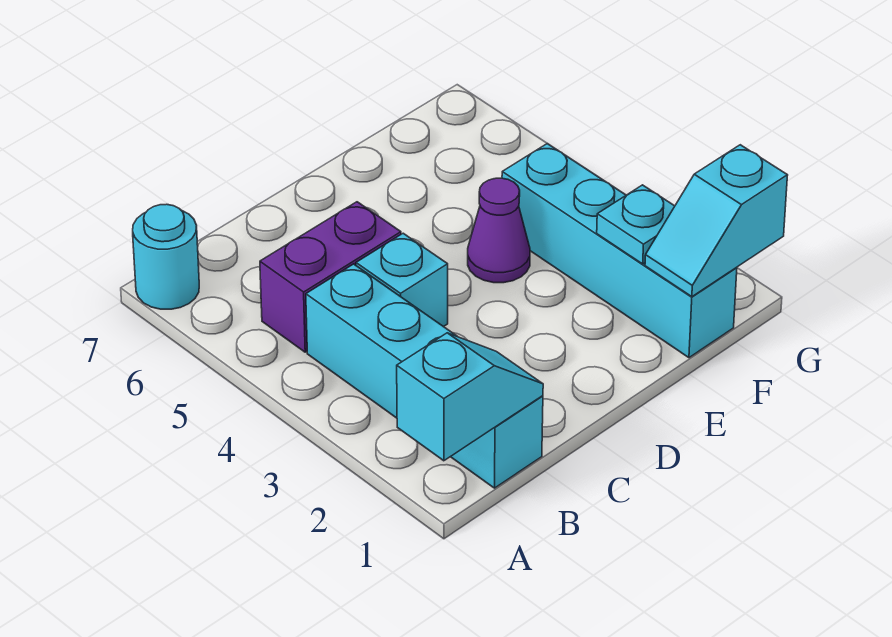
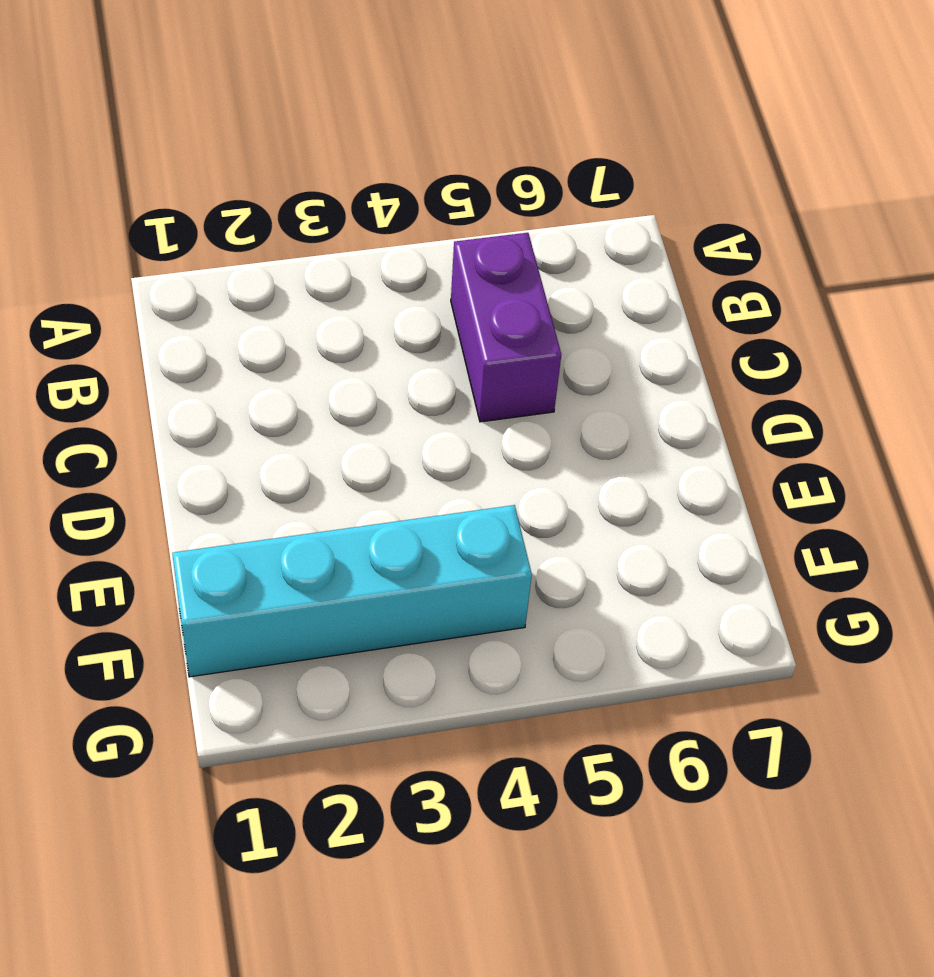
none -> cyan 1x1 round brick [133,204,199,309]
none -> cyan 1x4 brick [306,264,543,488]

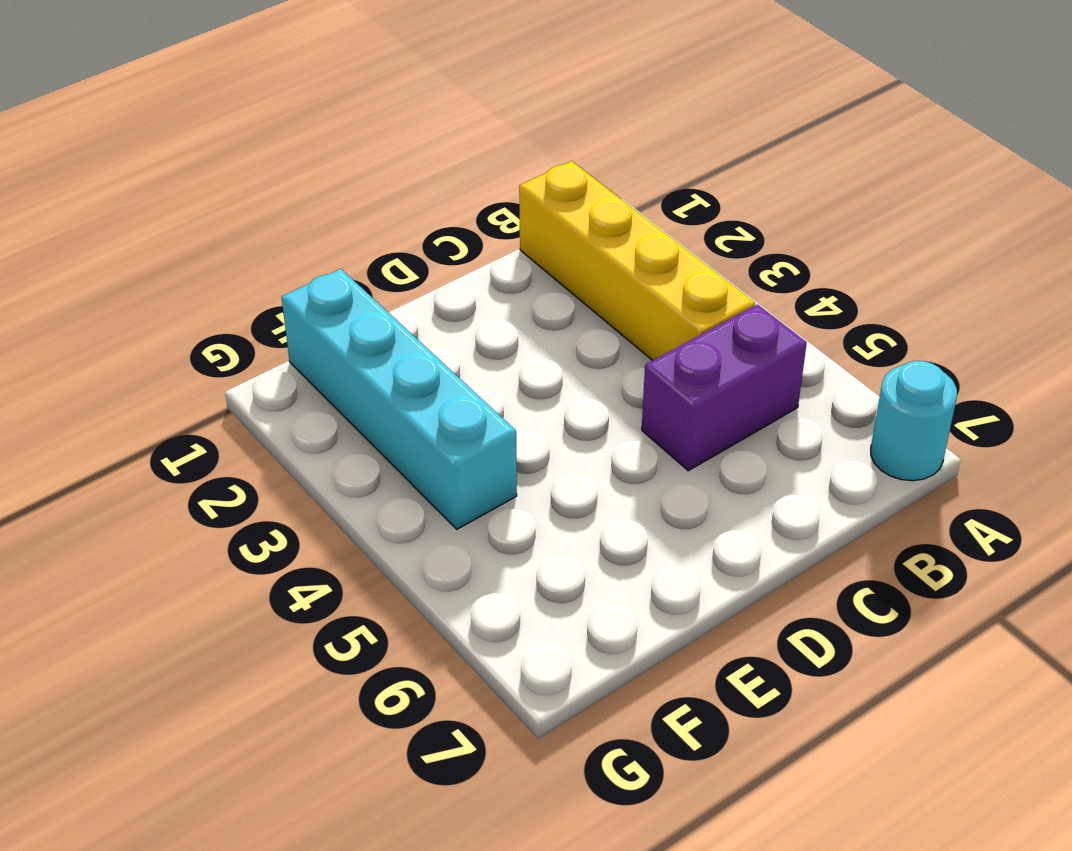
yellow 1x4 brick [519,161,755,361] -> cyan 1x4 brick [306,264,543,488]
none -> cyan 1x1 brick [356,233,448,327]
none -> purple 1x1 cone [468,178,530,283]

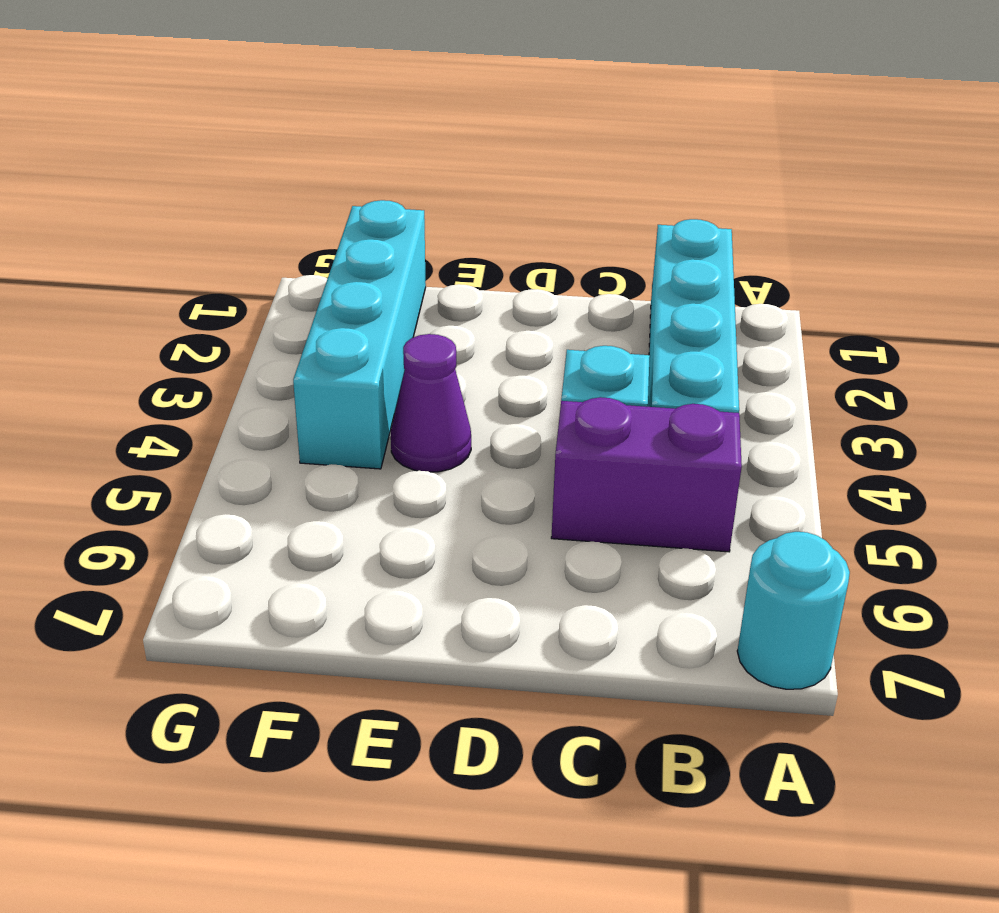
none -> cyan 1x2 slope [397,333,543,461]
none -> cyan 1x2 slope [645,145,788,297]

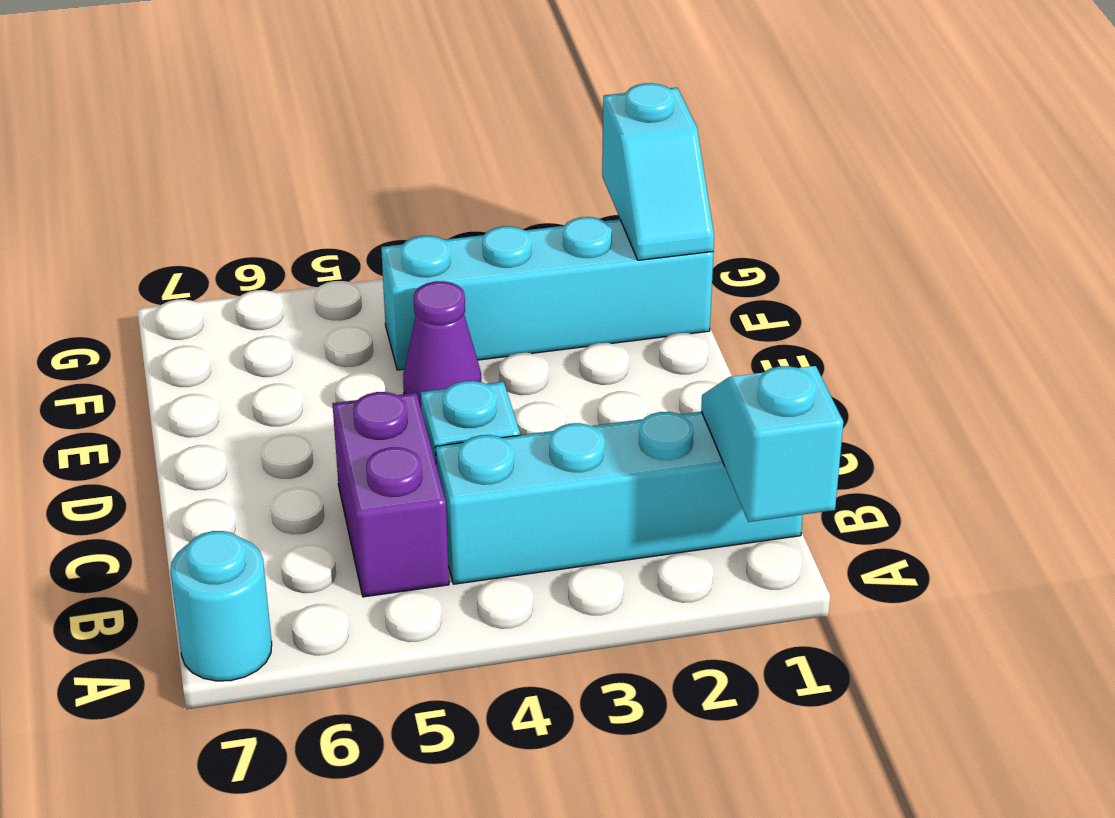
none -> cyan 1x1 plate [597,185,675,264]

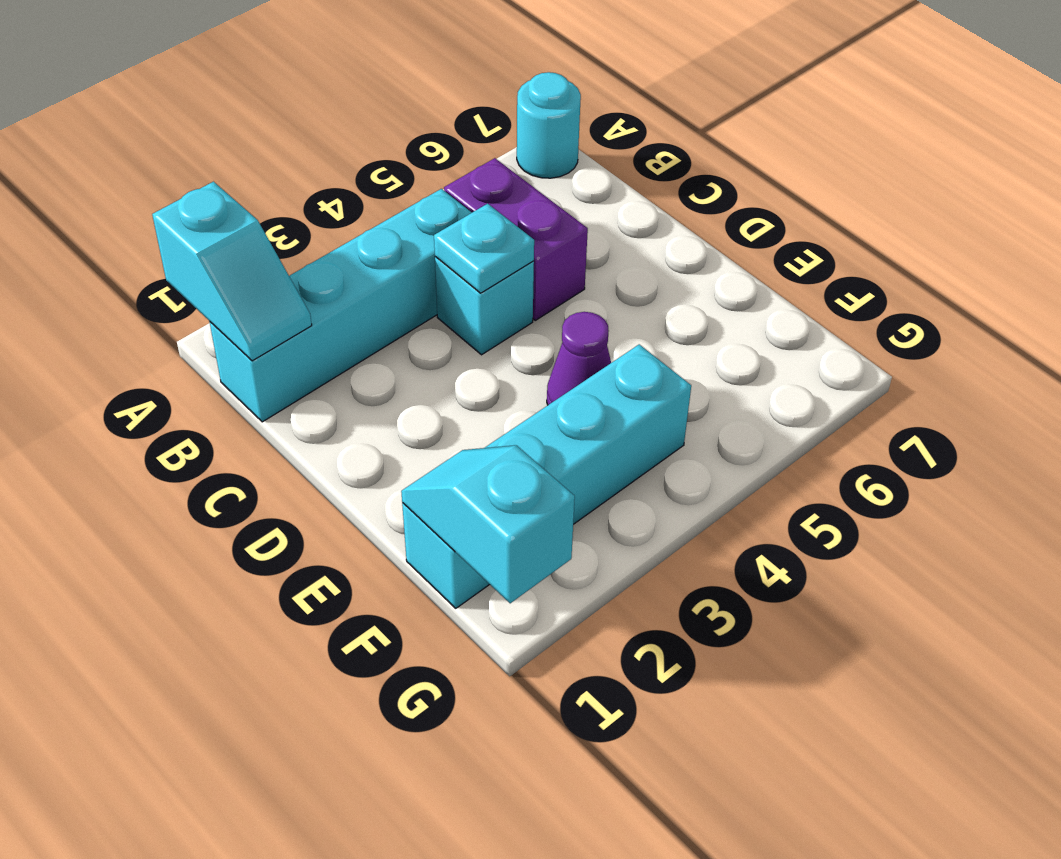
cyan 1x1 plate [434,204,534,293] -> cyan 1x1 plate moved to [597,185,675,264]

